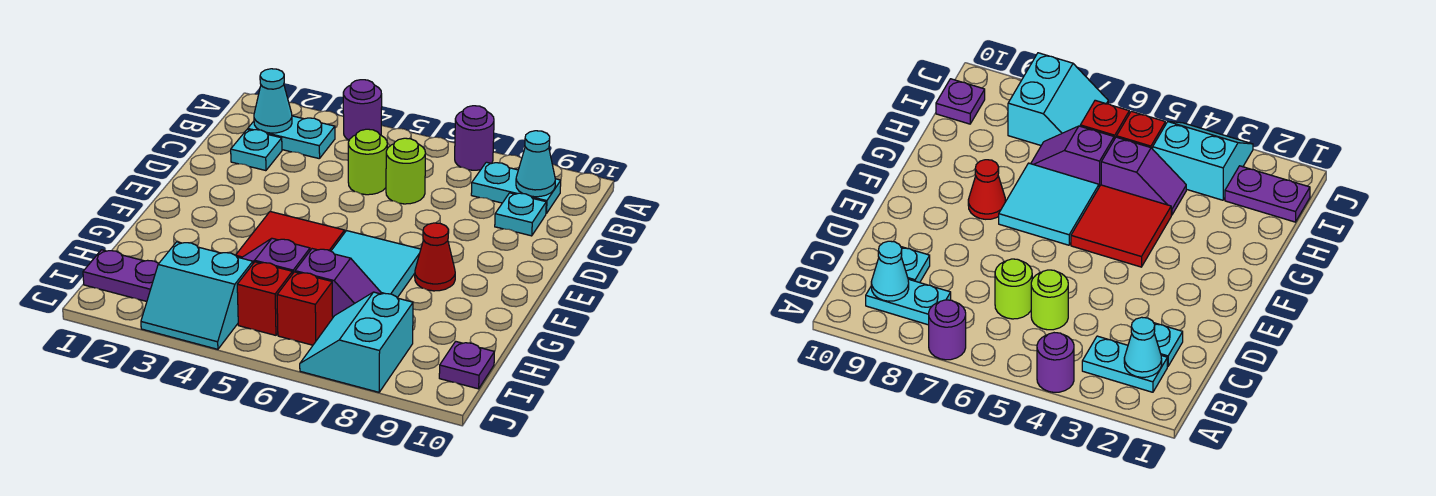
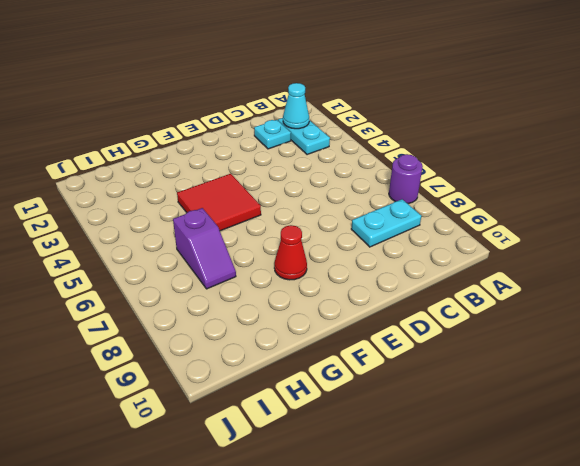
cyan 1x2 plate [351,199,421,247] -> cyan 1x2 plate turned to [471,162,561,214]
none -> purple 1x1 round brick [343,80,382,140]
none -> lime 1x1 round brick [348,129,387,195]
none -> lime 1x1 round brick [386,138,425,204]

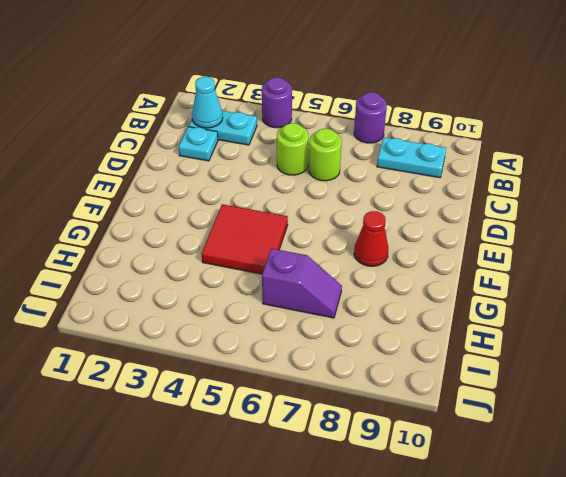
none -> cyan 1x1 plate [495,193,546,236]
none -> cyan 2x2 tile [331,231,421,298]
none -> purple 1x2 slope [242,238,310,274]

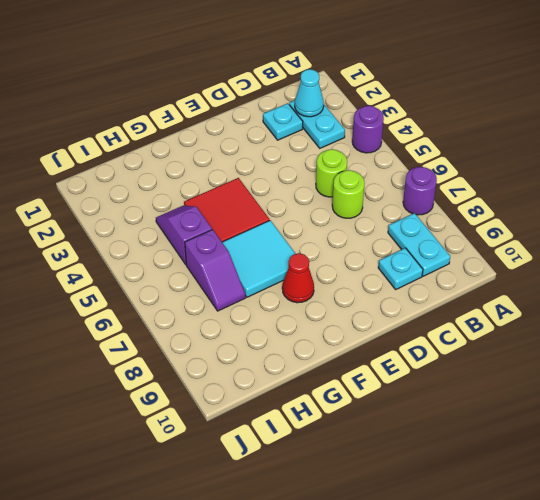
none -> purple 1x2 plate [83,250,159,301]
none -> cyan 2x2 slope [141,242,253,349]
none -> red 1x1 brick [237,262,292,335]

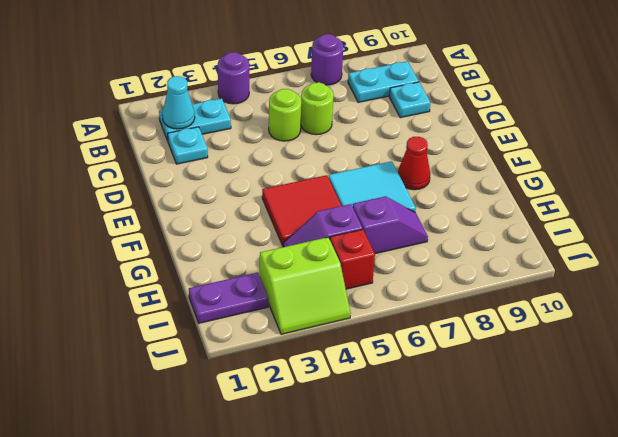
lime 2x2 slope [260,237,351,334] -> cyan 2x2 slope [141,242,253,349]
none -> red 1x1 brick [277,272,333,345]
none -> cyan 2x2 slope [300,292,413,392]
none -> purple 1x1 plate [439,341,494,389]

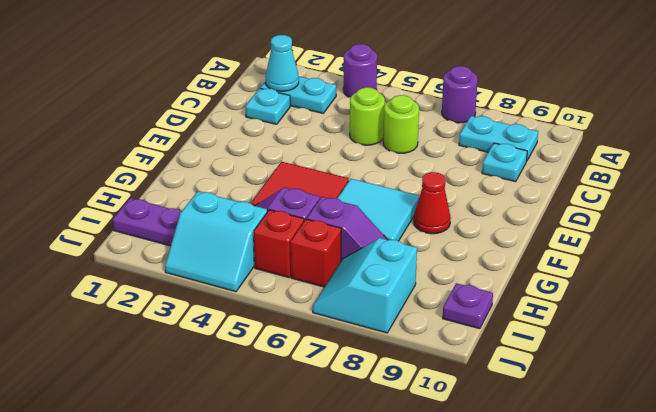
none -> cyan 1x1 cone [516,131,555,197]

